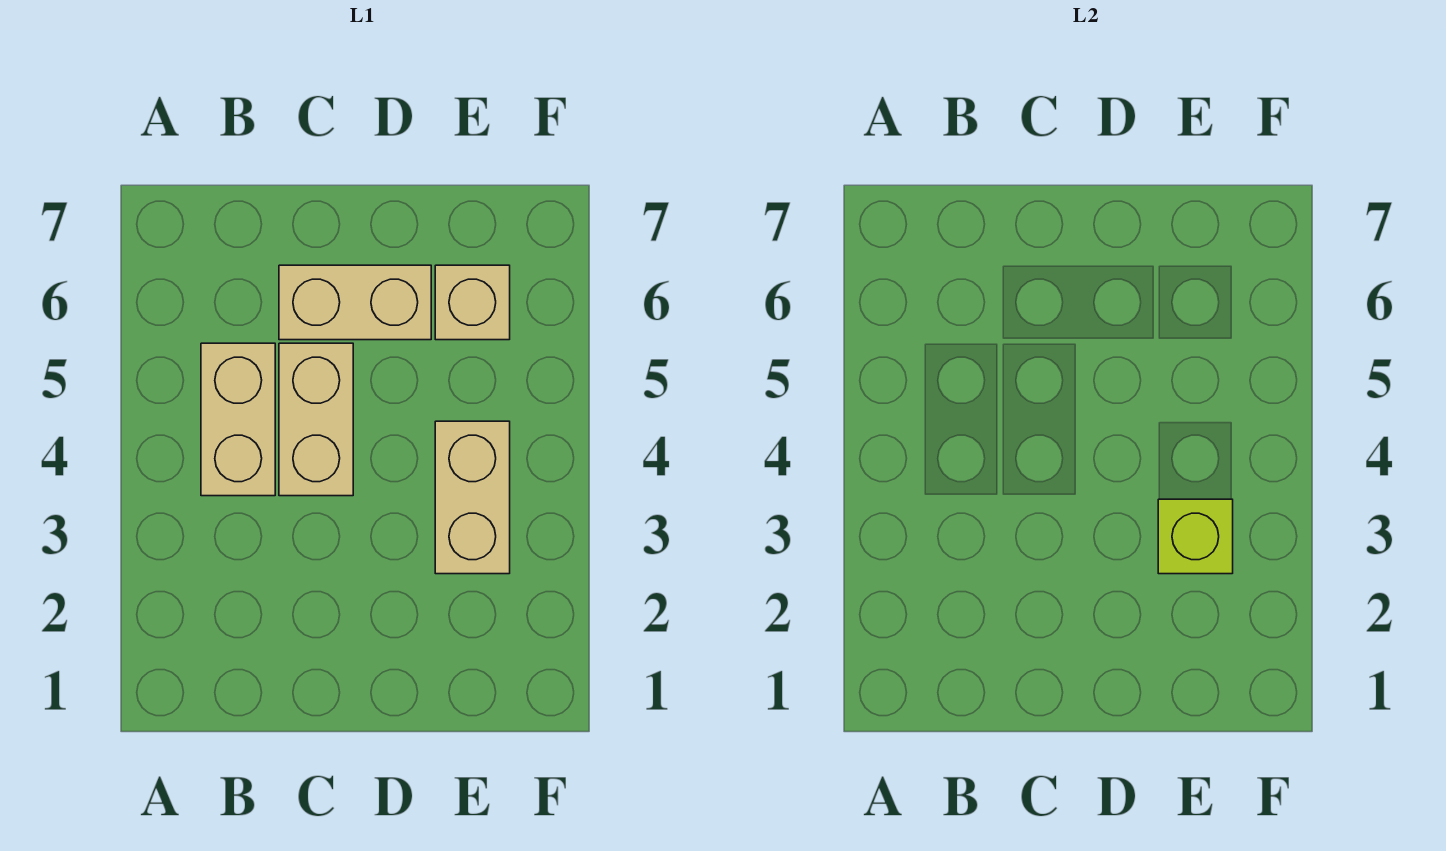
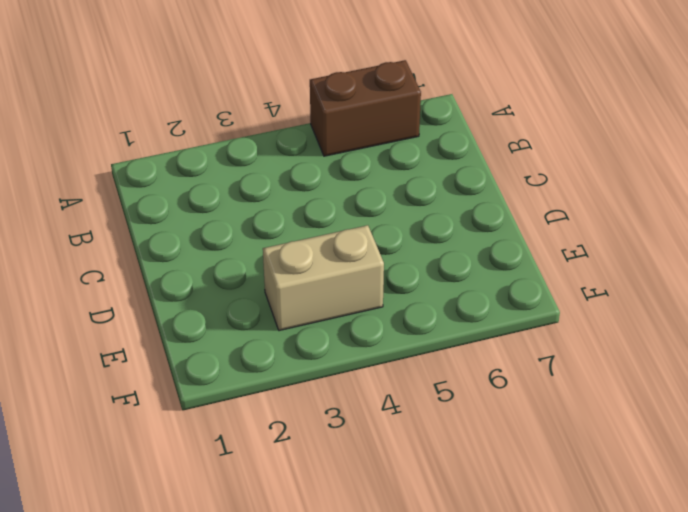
brown 1x2 brick [310,60,421,156] -> none
none -> tan 1x2 brick [201,343,275,496]
none -> tan 1x2 brick [279,343,353,496]

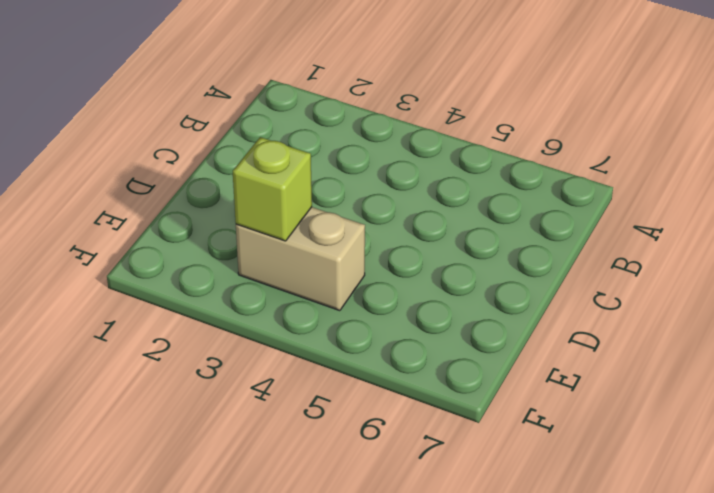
none -> tan 1x2 brick [201,343,275,496]
none -> tan 1x2 brick [279,343,353,496]

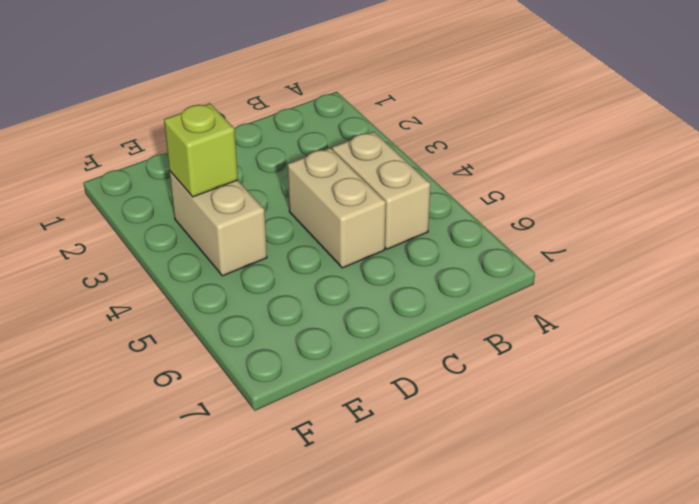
none -> tan 1x2 brick [279,265,431,340]
none -> tan 1x1 brick [435,265,510,340]

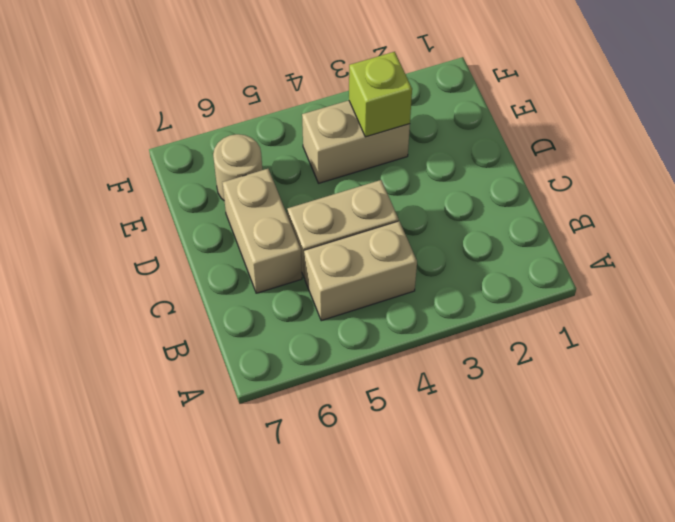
tan 1x1 round brick [213,134,262,200] -> tan 1x1 brick [435,265,510,340]

